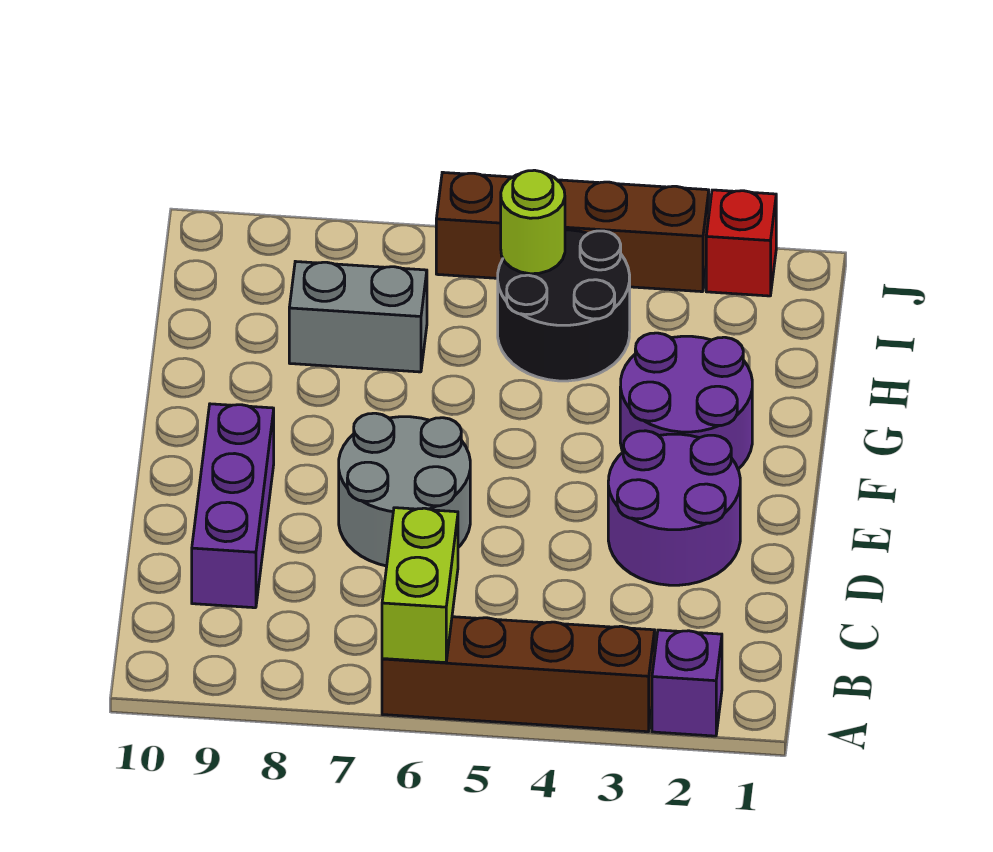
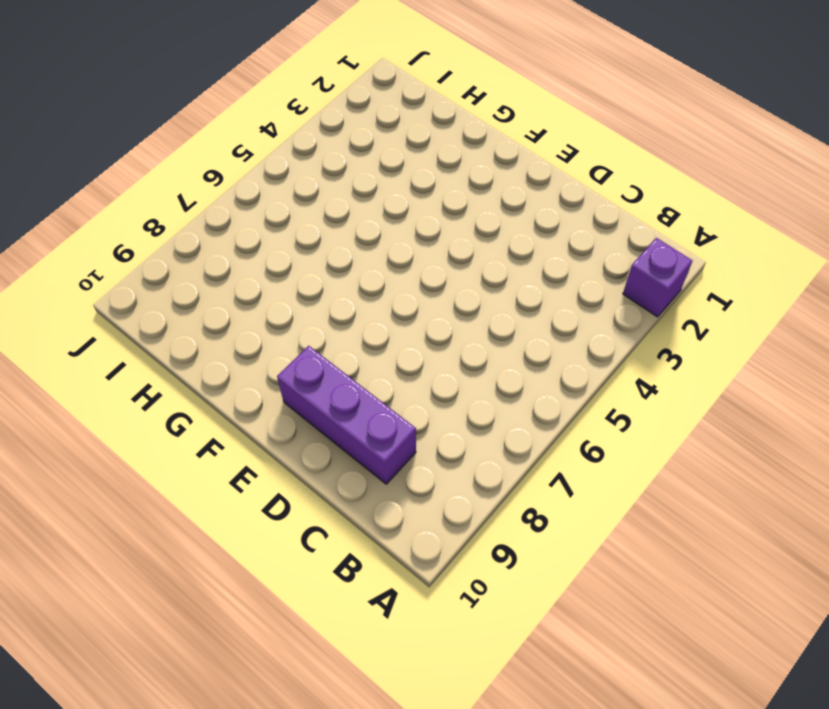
none -> brown 1x4 brick [382,617,655,732]
none -> purple 2x2 round brick [608,431,740,585]
none -> grey 2x2 round brick [339,413,470,566]

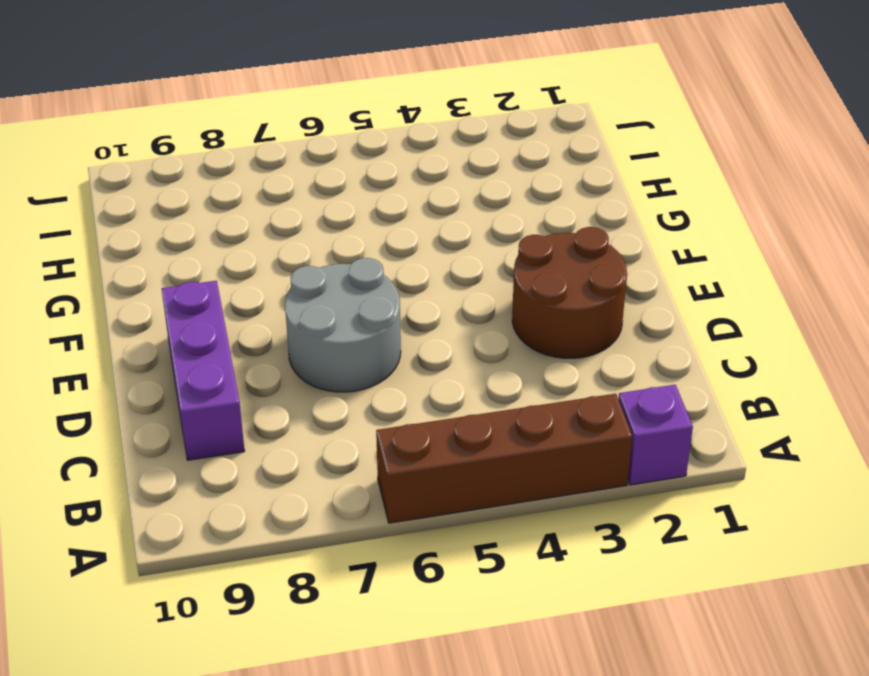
brown 2x2 round brick [512,227,627,358] -> purple 2x2 round brick [608,431,740,585]
none -> purple 2x2 round brick [620,333,752,469]
none -> black 2x2 round brick [498,230,630,381]
none -> grey 1x2 brick [289,261,427,372]

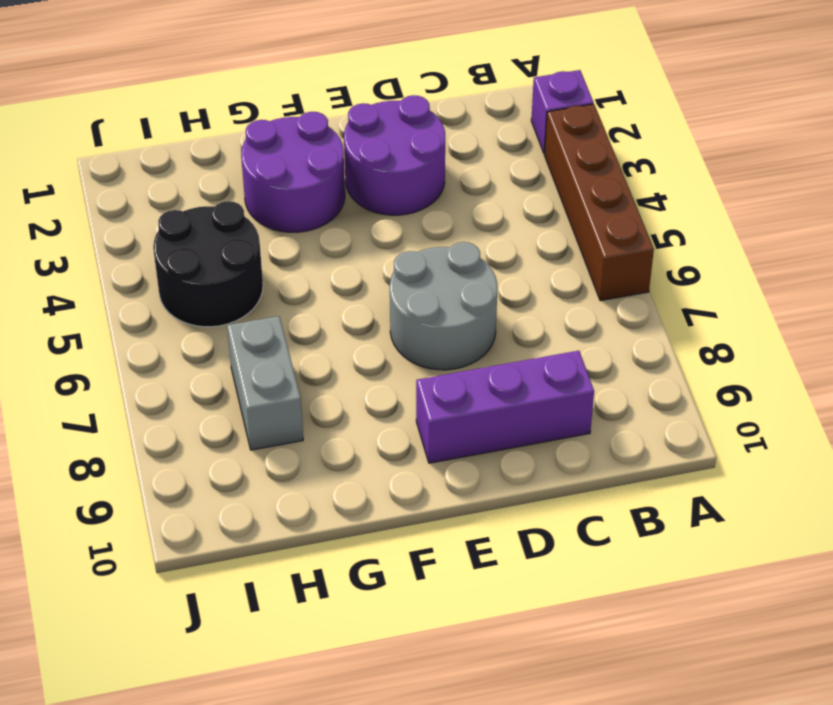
none -> red 1x1 brick [706,190,776,296]
none -> brown 1x4 brick [436,172,709,292]
none -> lime 1x2 brick [382,508,458,663]

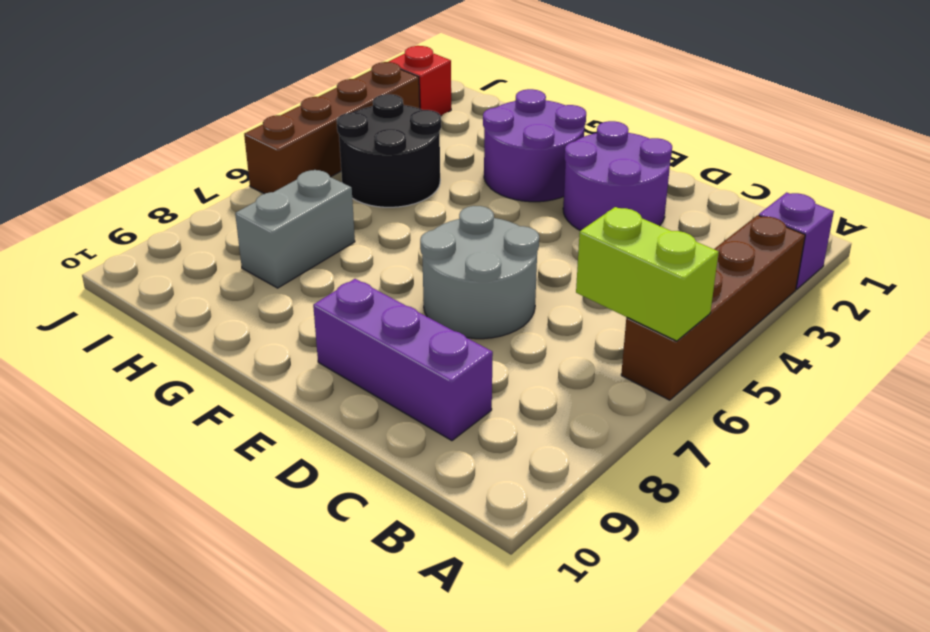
none -> lime 1x1 round brick [501,170,565,274]

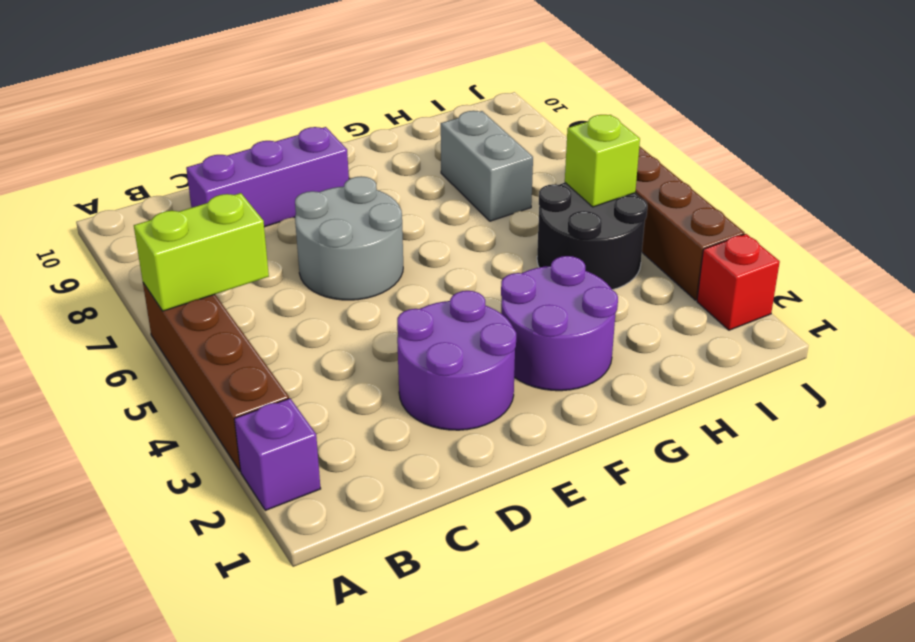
lime 1x1 brick [565,115,640,207] -> lime 1x1 round brick [501,170,565,274]

